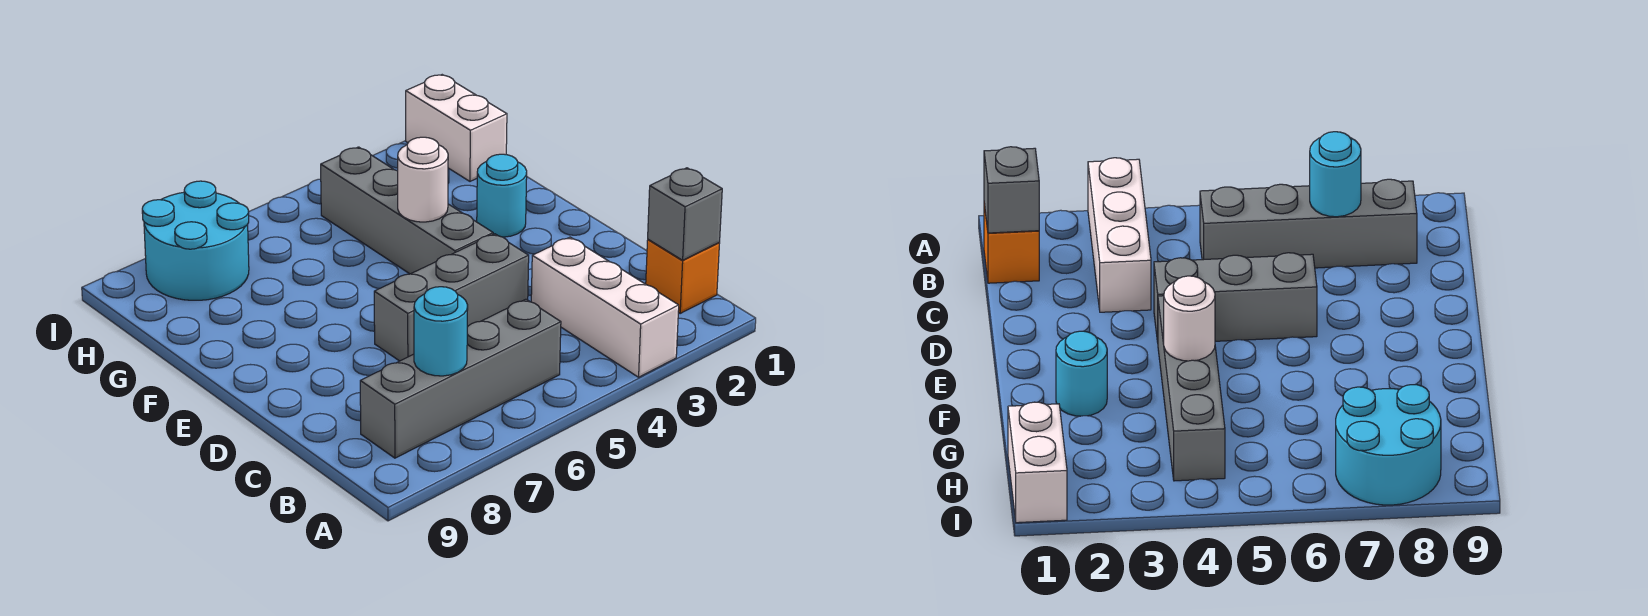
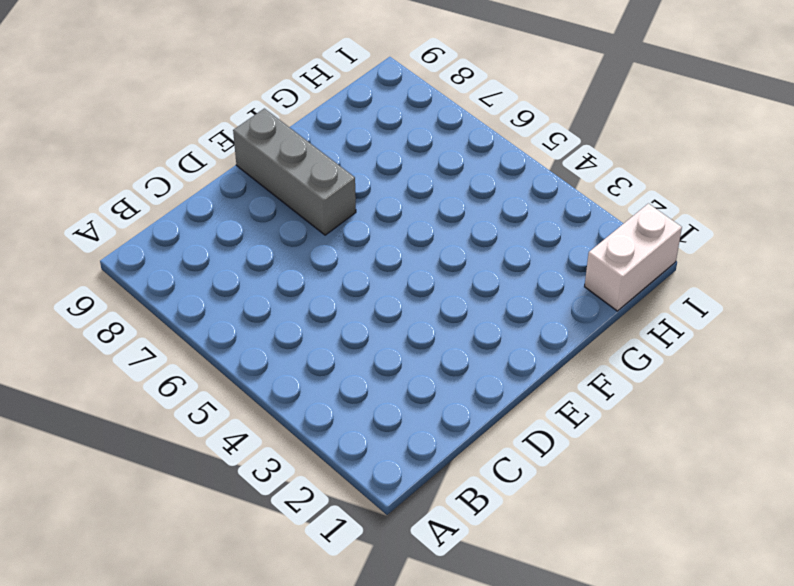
grey 1x3 brick [233,108,356,235] -> grey 1x3 brick moved to [374,234,529,361]
none -> white 1x3 brick [531,237,679,377]
none -> orange 1x1 brick [646,240,720,313]

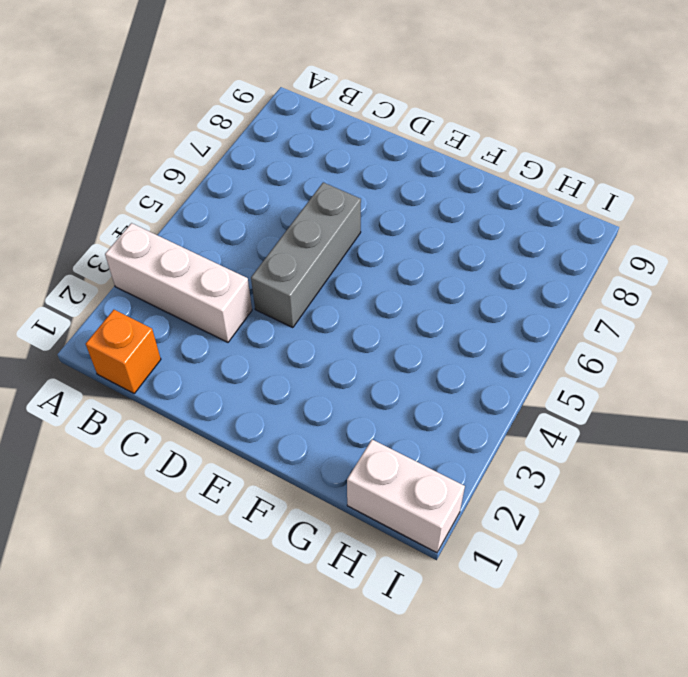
none -> grey 1x4 brick [360,299,561,458]
none -> grey 1x4 brick [321,147,493,274]

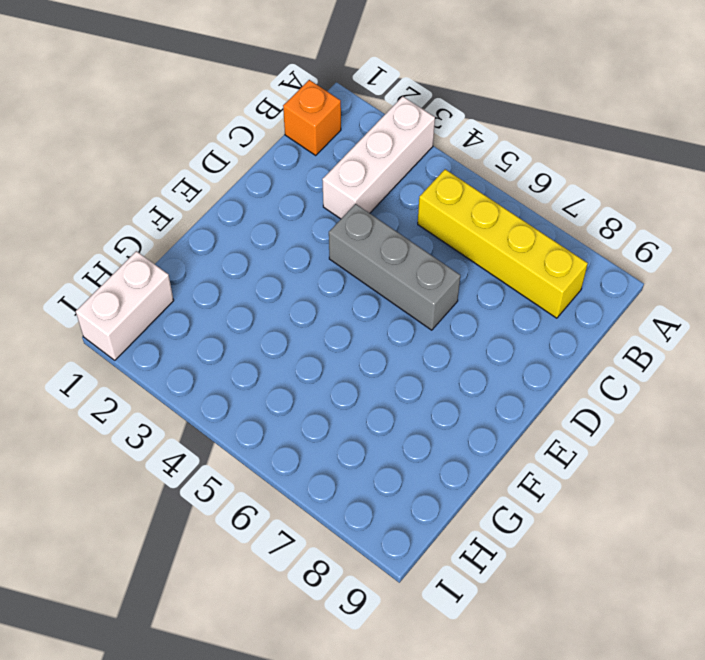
yellow 1x4 brick [418,169,588,318] -> grey 1x4 brick [360,299,561,458]
none -> grey 1x4 brick [321,147,493,274]
none -> cyan 1x1 round brick [477,154,527,237]

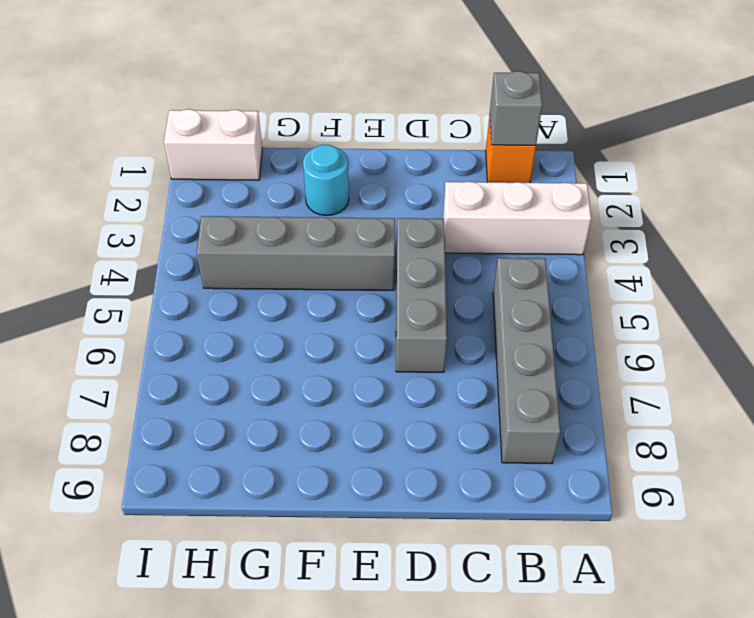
none -> cyan 2x2 round brick [142,181,249,300]
none -> cyan 1x1 round brick [414,287,468,376]

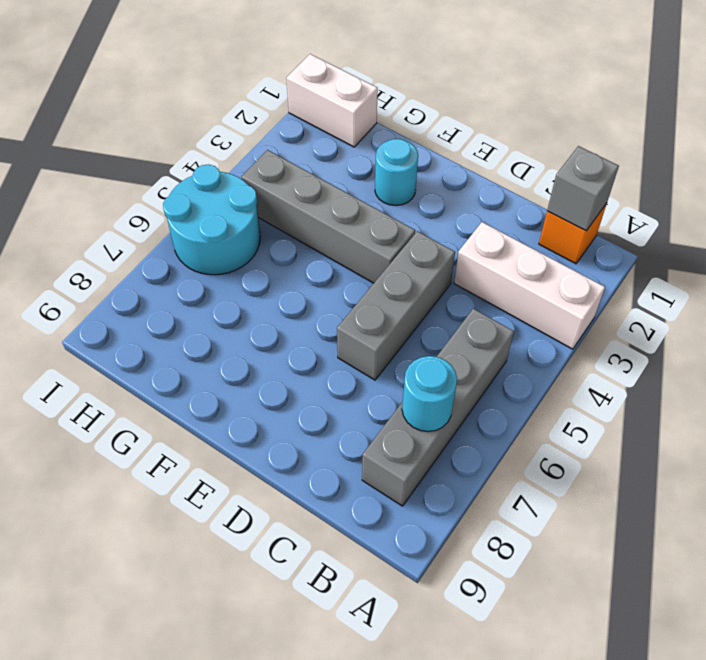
cyan 2x2 round brick [163,164,260,275] -> cyan 2x2 round brick moved to [142,181,249,300]
none -> white 1x1 round brick [398,137,448,222]

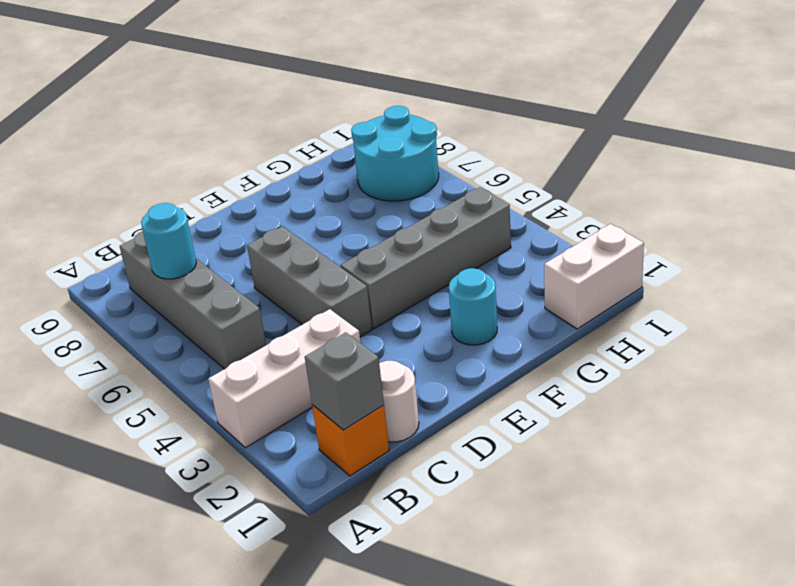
white 1x1 round brick [379,361,419,442] -> white 1x1 round brick moved to [398,137,448,222]

